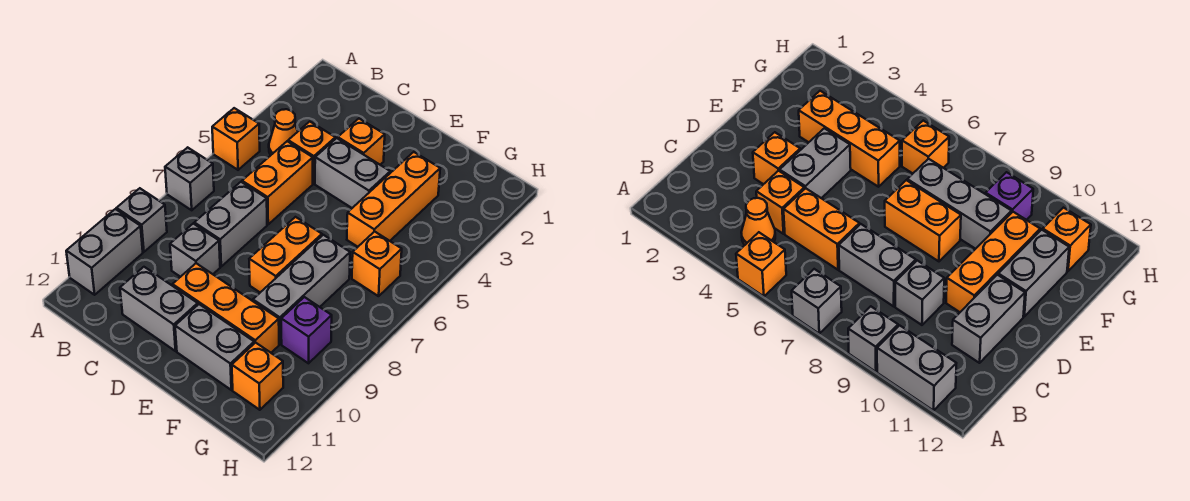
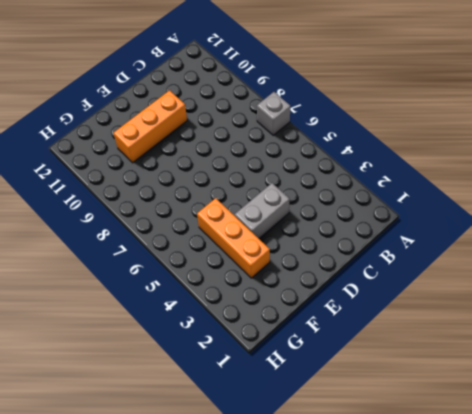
none -> orange 1x1 brick [212,108,260,170]
none -> grey 1x1 brick [116,188,167,252]
none -> grey 1x2 brick [66,209,143,295]

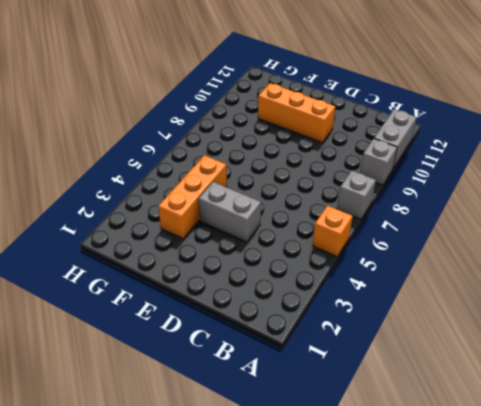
none -> orange 1x1 cone [269,109,298,155]
none -> orange 1x1 brick [288,122,335,184]
none -> orange 1x2 brick [242,141,313,224]

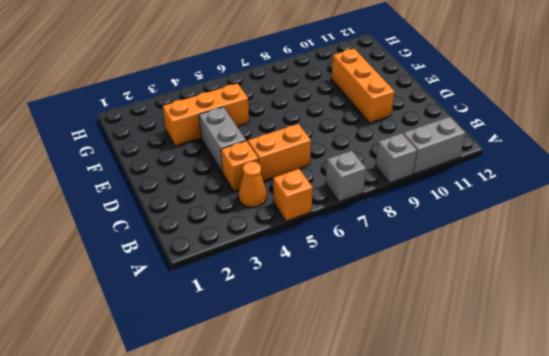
none -> grey 1x2 brick [194,182,267,266]
none -> grey 1x1 brick [170,224,220,277]
none -> grey 1x2 brick [120,267,198,351]

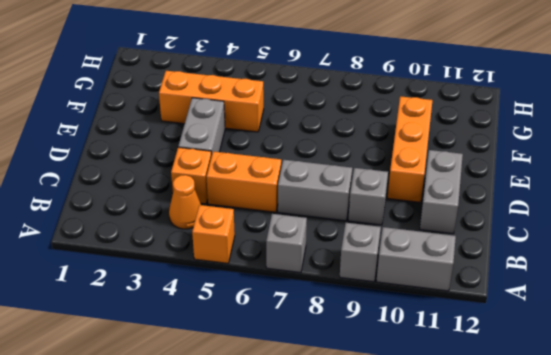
none -> orange 1x1 brick [338,119,385,165]
none -> orange 1x2 brick [249,217,322,292]
none -> grey 1x2 brick [175,304,254,390]

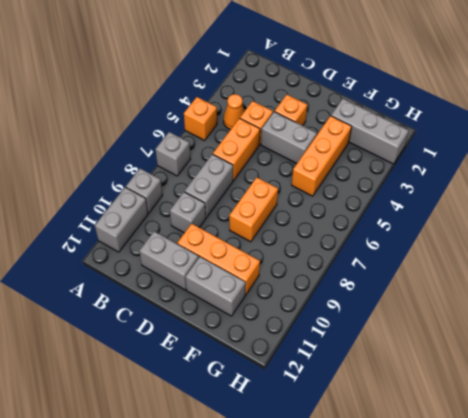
grey 1x3 brick [331,99,409,164] -> grey 1x3 brick turned to [253,235,350,344]
none -> orange 1x1 brick [352,231,402,296]
none -> purple 1x1 brick [281,297,332,363]
none -> orange 1x1 brick [232,342,283,410]

